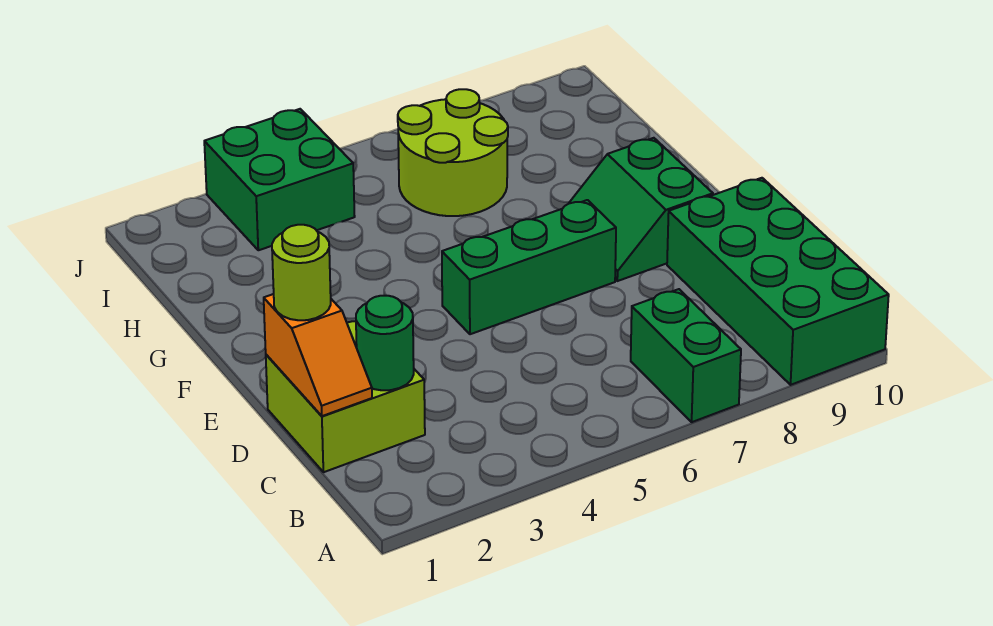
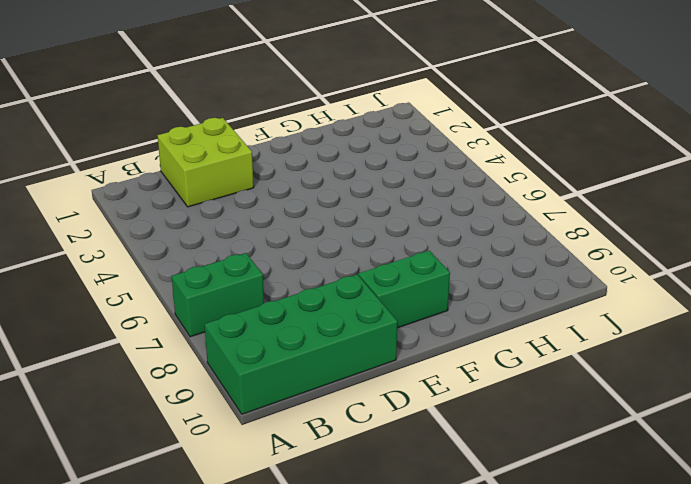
none -> green 1x3 brick [442,200,616,334]
none -> lime 2x2 round brick [398,89,508,216]

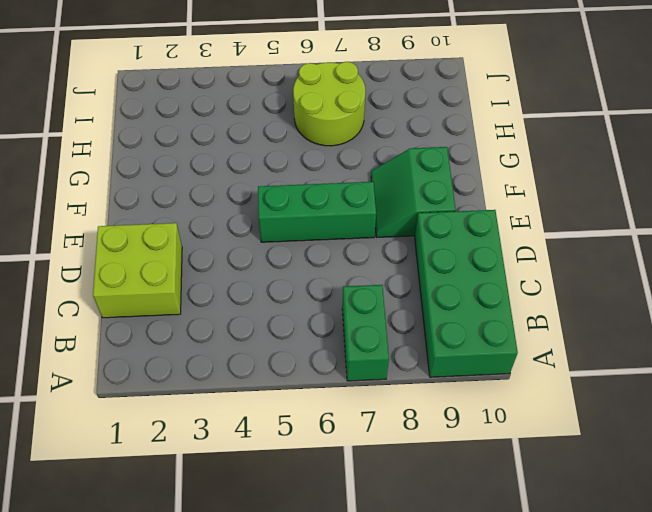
none -> green 2x2 brick [204,109,355,250]
none -> orange 1x2 slope [264,294,372,416]

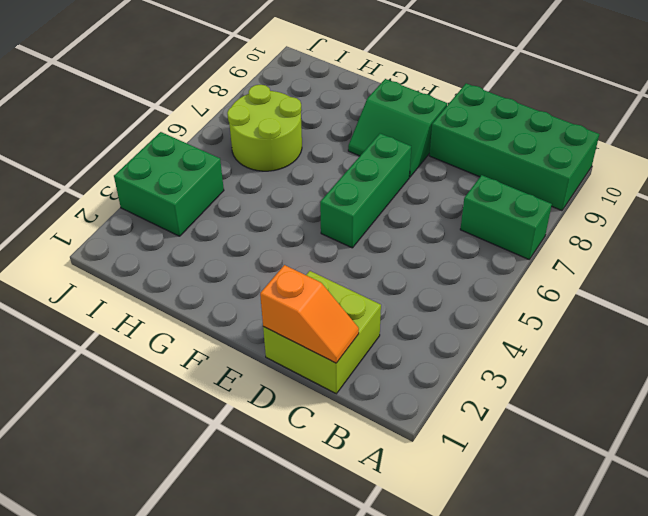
none -> green 1x1 round brick [356,296,414,390]
none -> lime 1x1 round brick [272,225,331,320]

